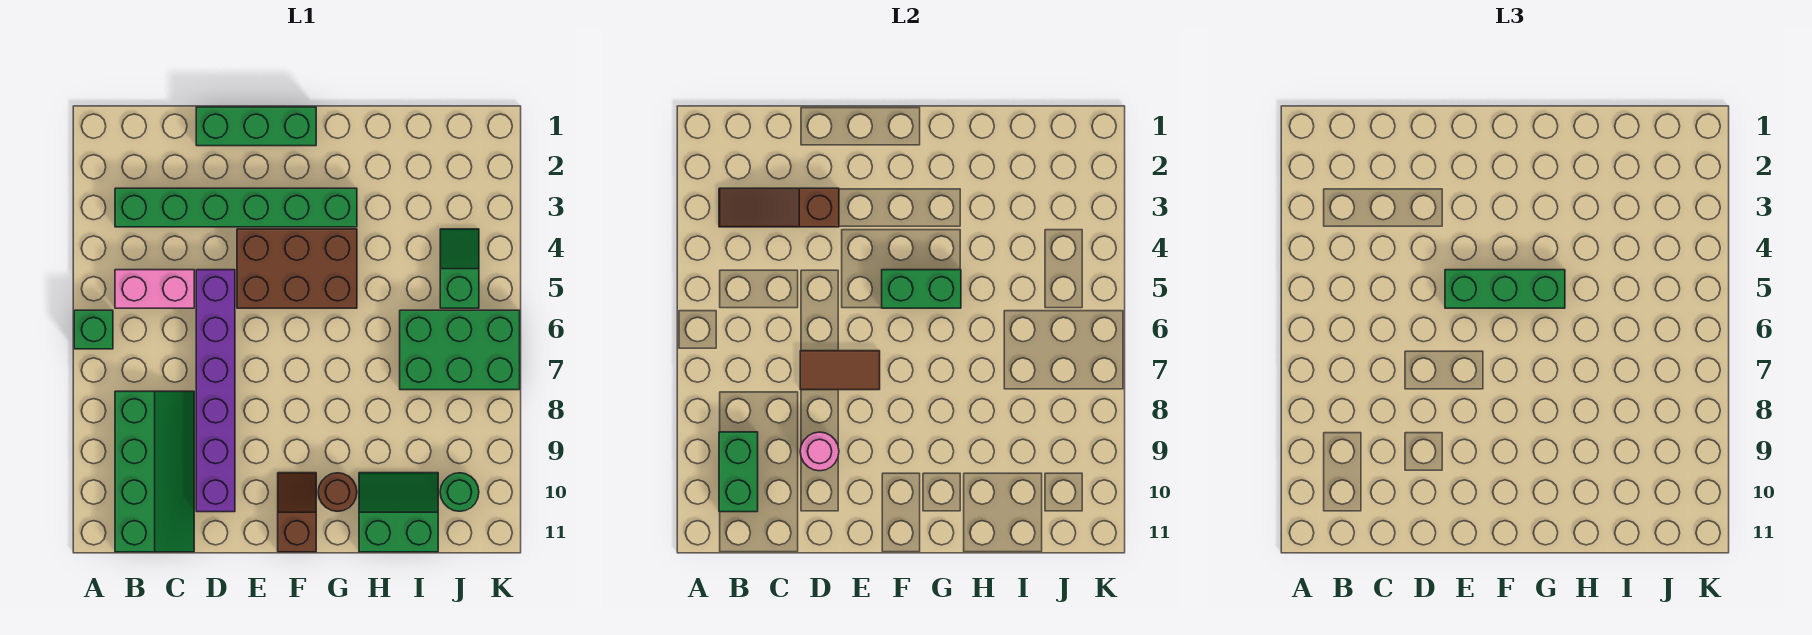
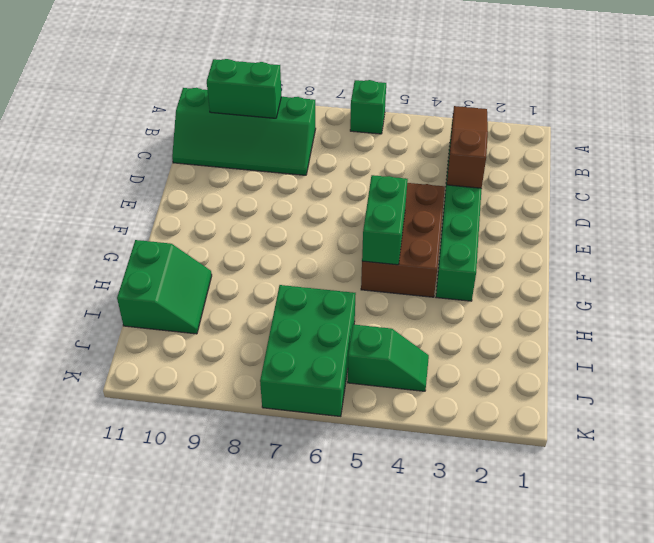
none -> pink 1x2 brick [115,270,194,308]
none -> green 1x3 brick [196,107,316,146]
none -> purple 1x6 brick [196,270,235,512]

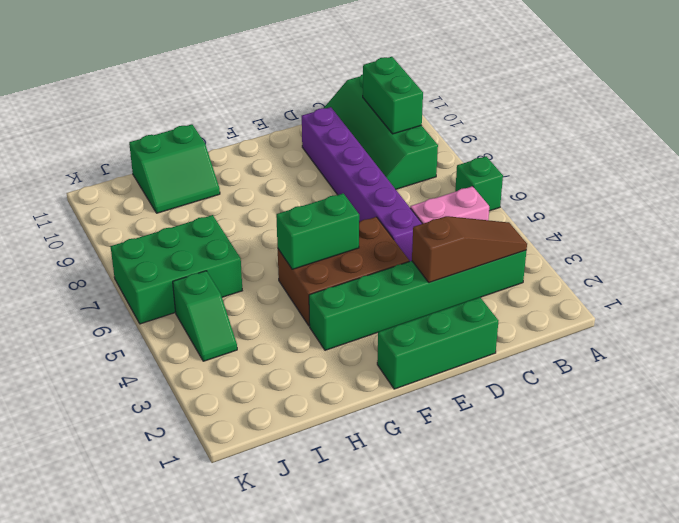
none -> brown 1x2 slope [278,473,316,552]
none -> brown 1x1 round brick [318,473,357,511]
none -> green 1x1 round brick [440,473,479,511]

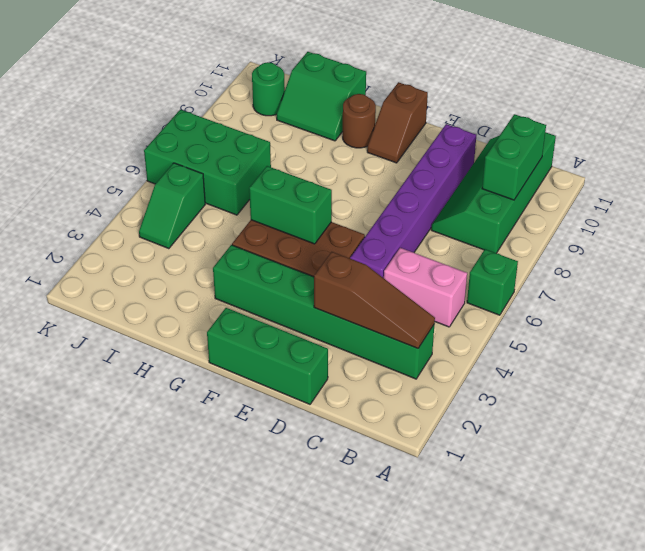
none -> brown 1x2 tile [800,351,880,390]
none -> pink 1x1 round brick [800,432,839,471]
none -> green 1x3 brick [1445,270,1565,308]

